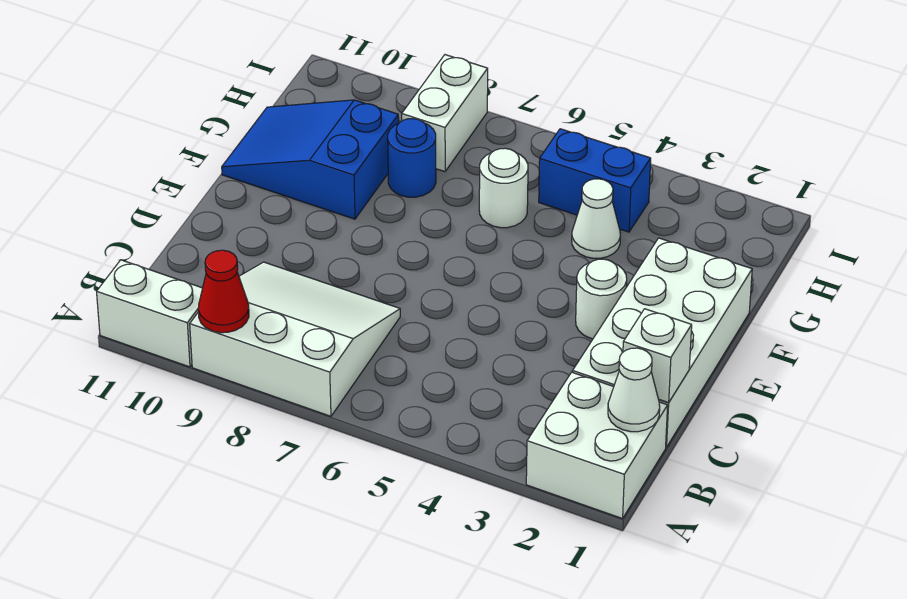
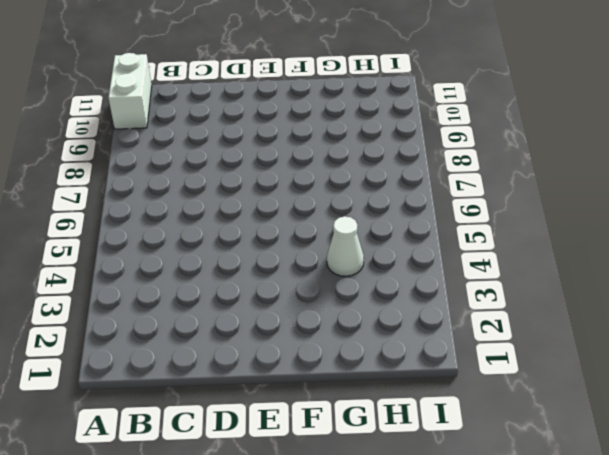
none -> white 2x2 brick [526,372,668,519]
none -> white 3x3 slope [190,262,400,416]
none -> white 2x4 brick [573,238,752,447]

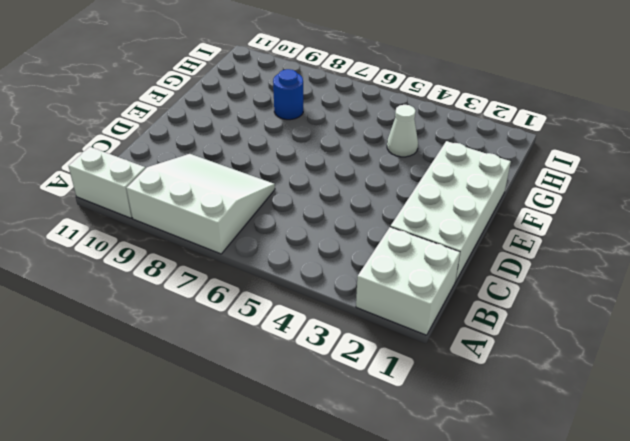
none -> white 1x1 round brick [576,259,627,339]
none -> blue 2x3 slope [222,100,399,219]
none -> white 1x1 round brick [479,148,528,228]

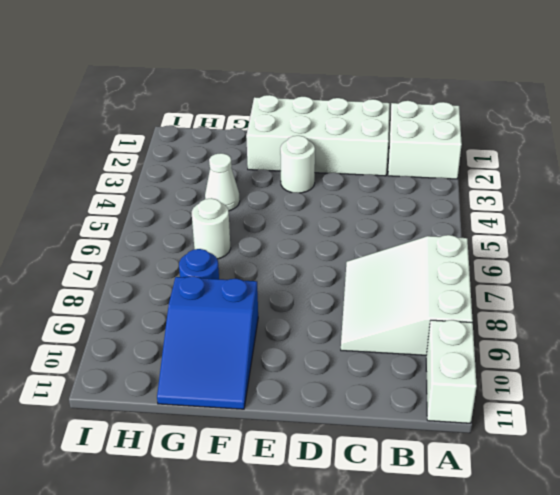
none -> blue 1x2 brick [539,129,651,232]
none -> white 1x2 brick [402,55,488,172]
none -> red 1x1 cone [198,250,249,333]

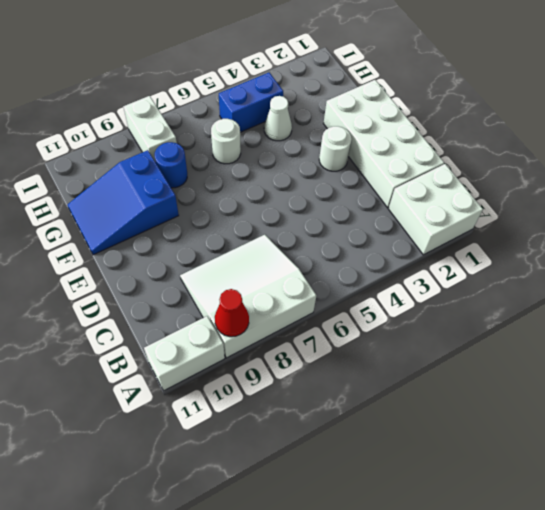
none -> white 1x1 cone [608,348,660,432]
none -> white 1x1 brick [623,309,692,403]

